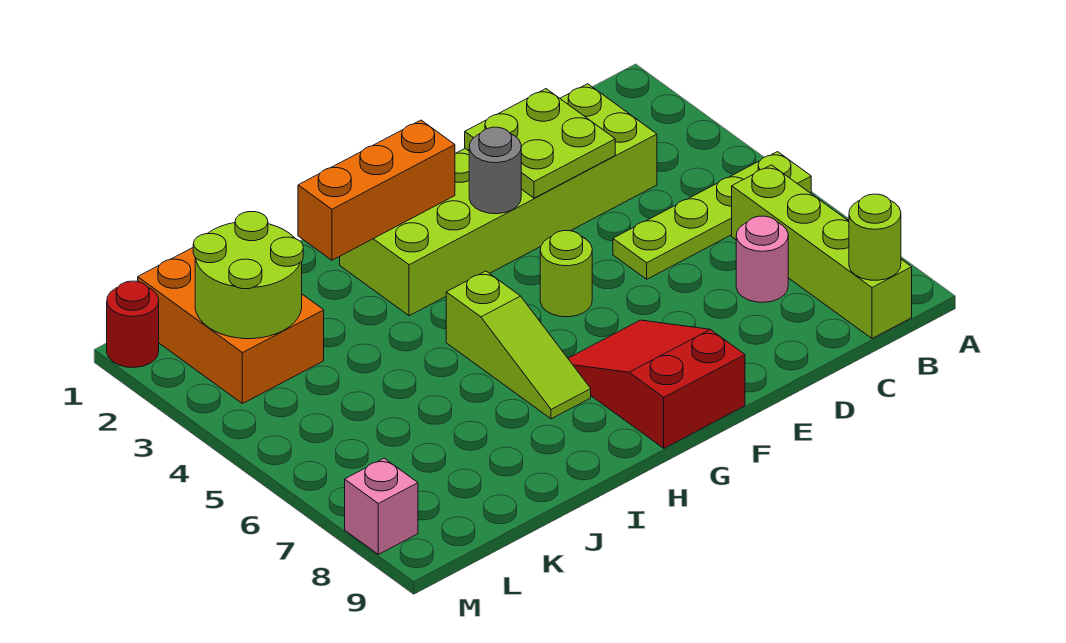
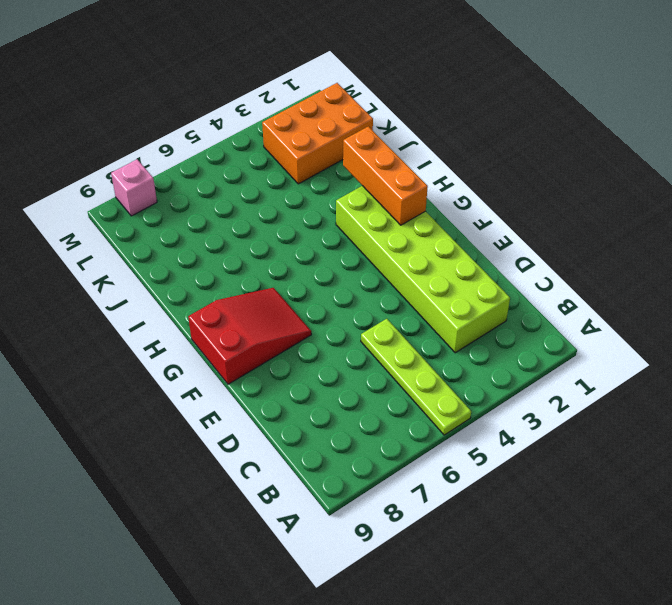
none -> lime 1x4 brick [732,165,912,338]
none -> pink 1x1 round brick [736,216,788,302]
none -> lime 1x1 round brick [540,231,592,317]

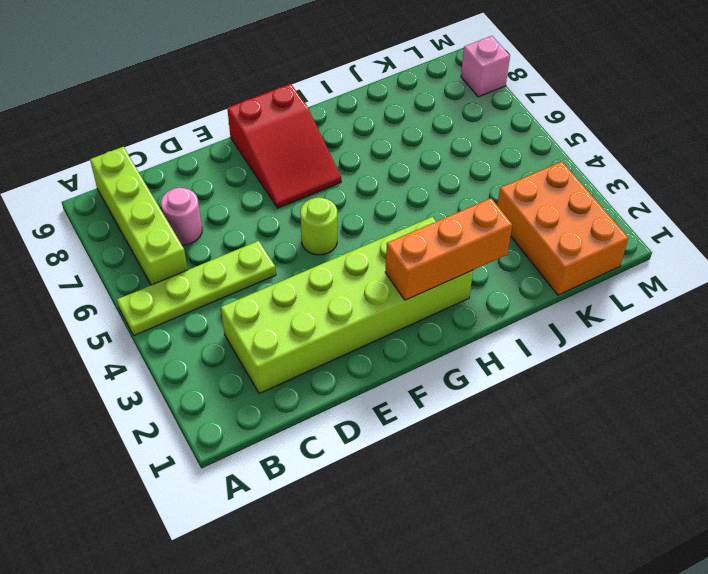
none -> lime 1x3 slope [446,271,591,419]
none -> red 1x1 round brick [107,281,159,368]
none -> lime 1x1 round brick [849,194,901,280]

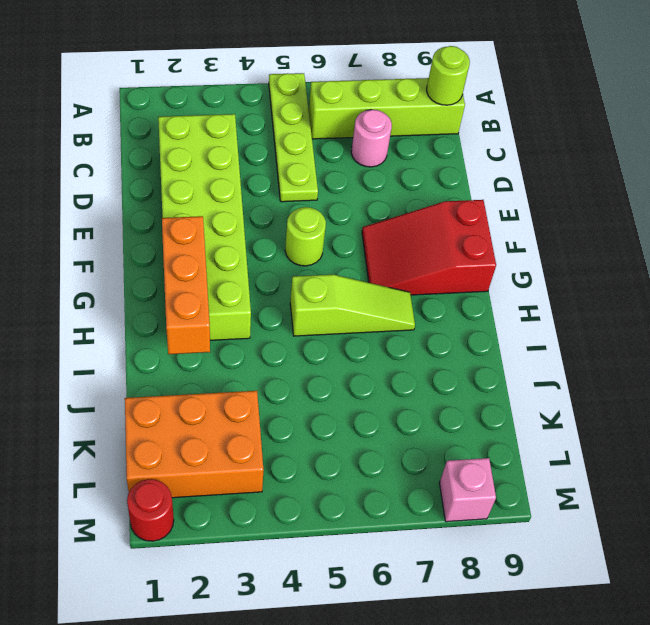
none -> lime 2x2 plate [465,89,615,198]
none -> grey 1x1 round brick [469,127,521,214]
none -> lime 2x2 round brick [193,212,303,339]

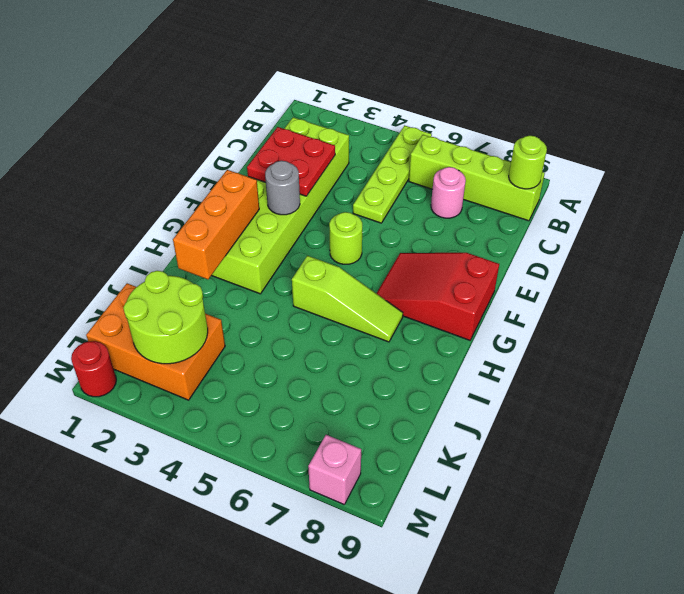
red 2x2 plate [247,127,335,196] -> lime 2x2 plate [465,89,615,198]

